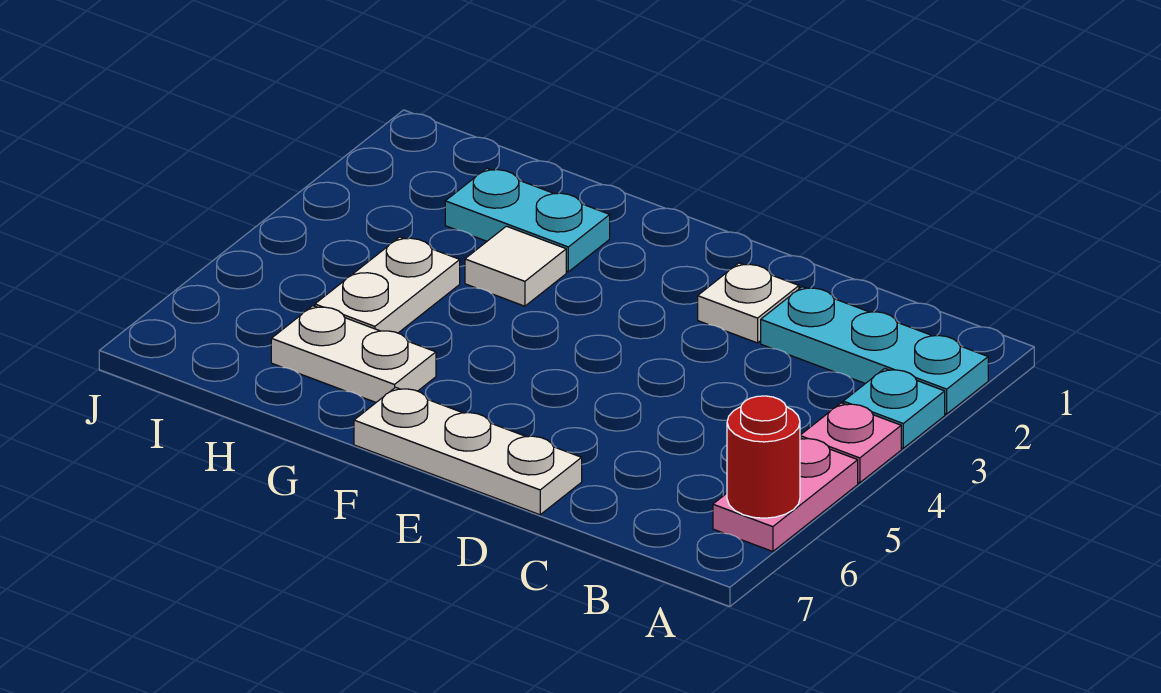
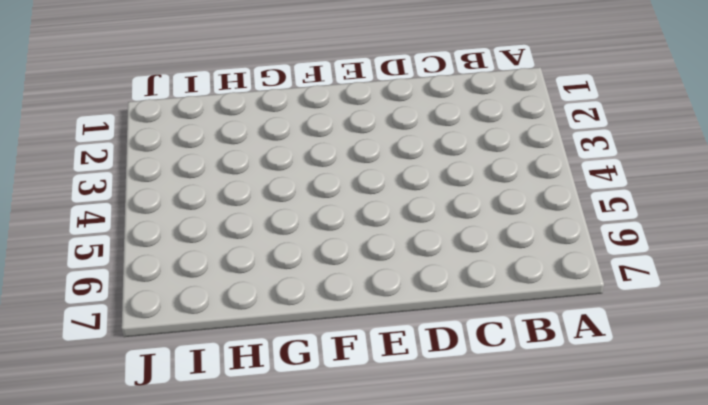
none -> cyan 1x3 plate [761,287,988,414]
none -> cyan 1x1 plate [843,369,945,448]

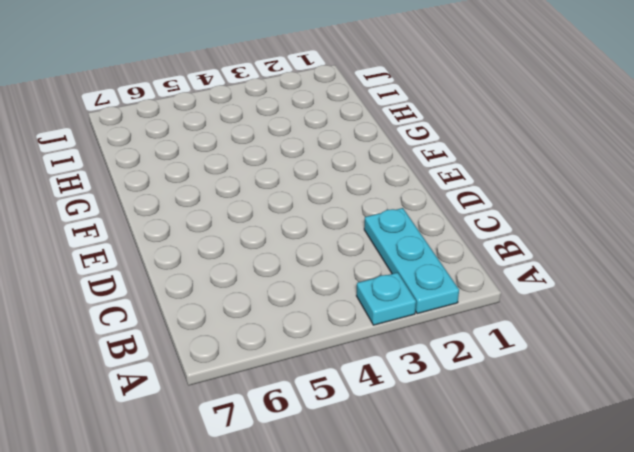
none -> pink 1x1 plate [800,403,901,483]
none -> pink 1x2 plate [713,438,858,552]

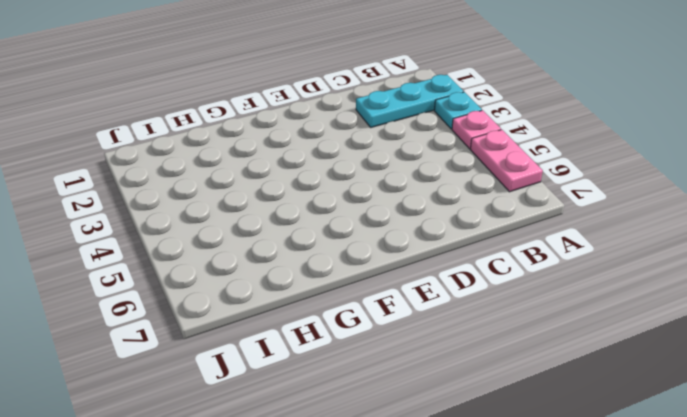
none -> white 1x1 plate [698,263,799,343]
none -> white 1x3 plate [354,388,582,515]

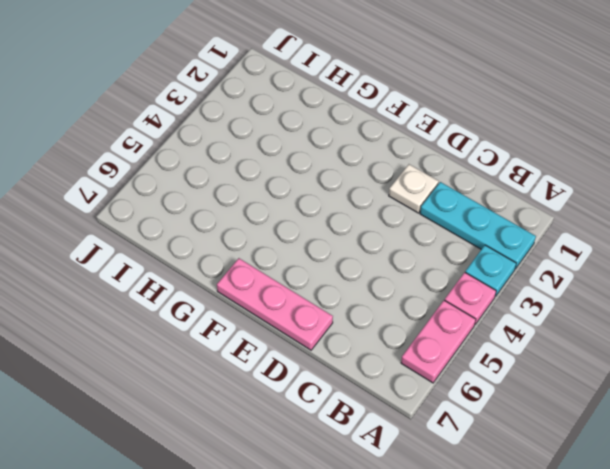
pink 1x3 plate [217,258,333,350] -> white 1x3 plate [354,388,582,515]
none -> cyan 1x2 plate [445,168,610,272]
none -> white 1x1 tile [465,226,566,306]

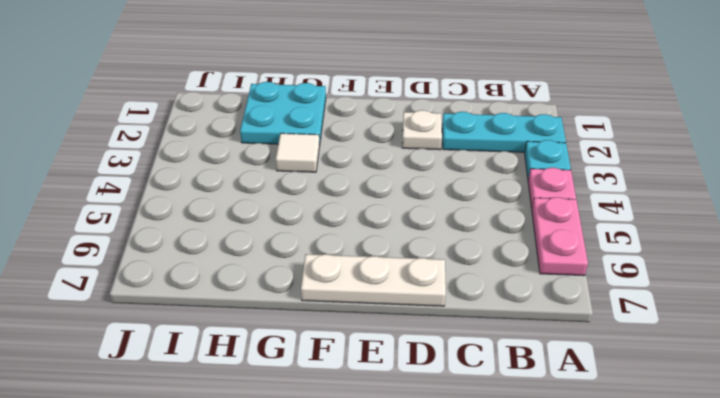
cyan 2x2 plate [240,82,326,145] -> cyan 1x2 plate [445,168,610,272]
none -> white 1x2 plate [271,306,436,402]
none -> white 1x2 plate [315,237,460,333]

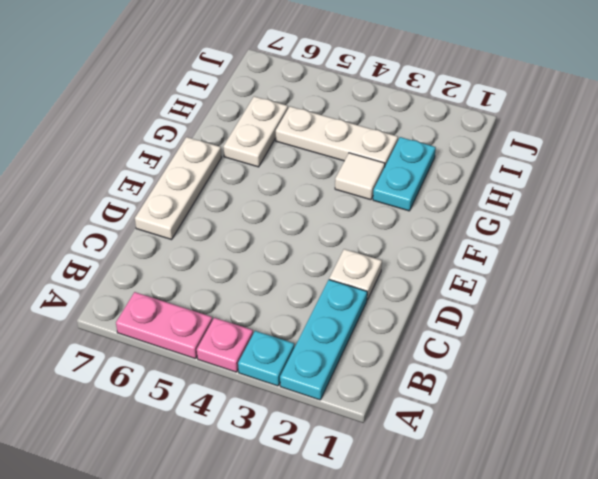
white 1x3 plate [276,106,398,165] -> white 1x2 plate [315,237,460,333]
none -> red 1x1 round brick [727,396,800,518]

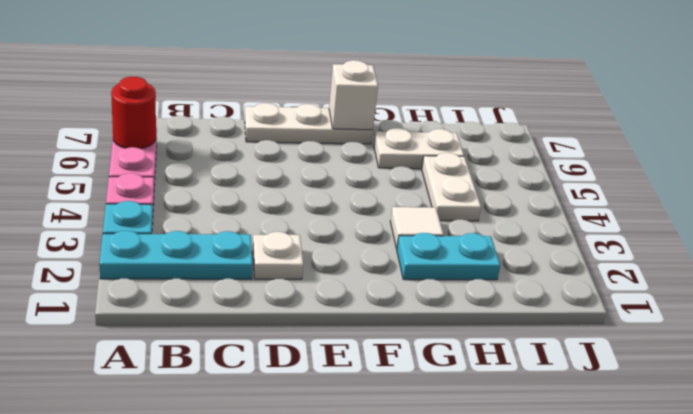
white 1x1 brick [329,60,378,130] -> none

